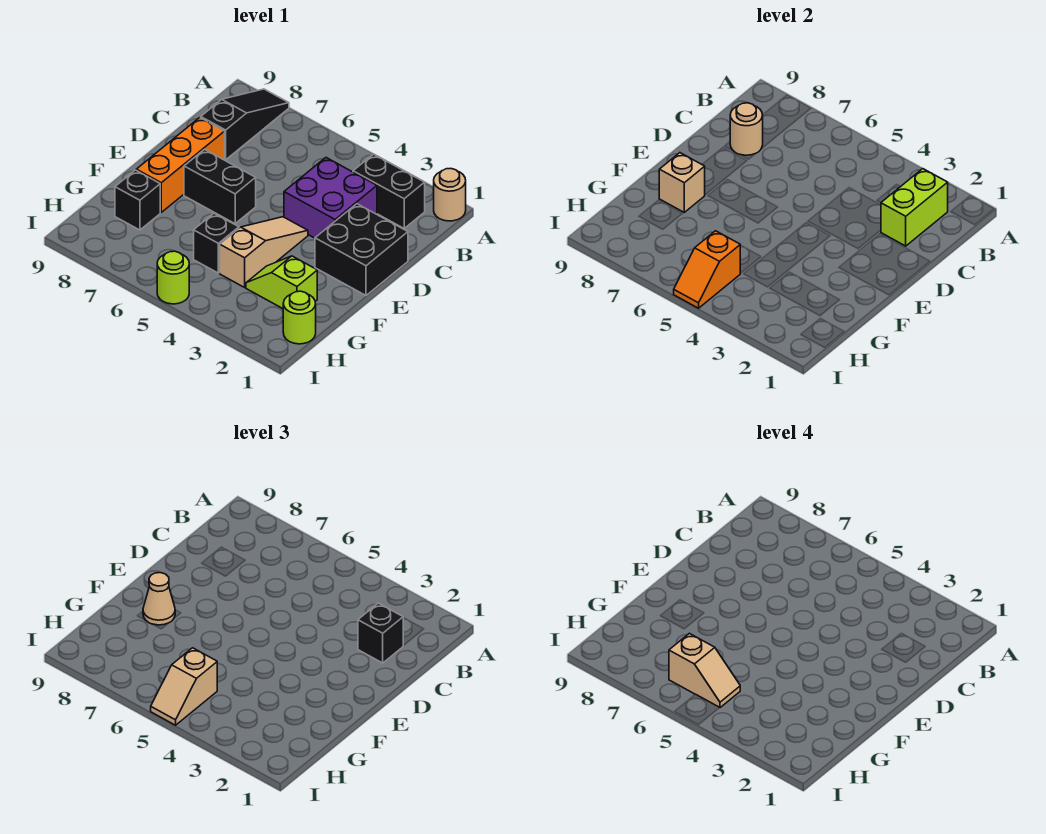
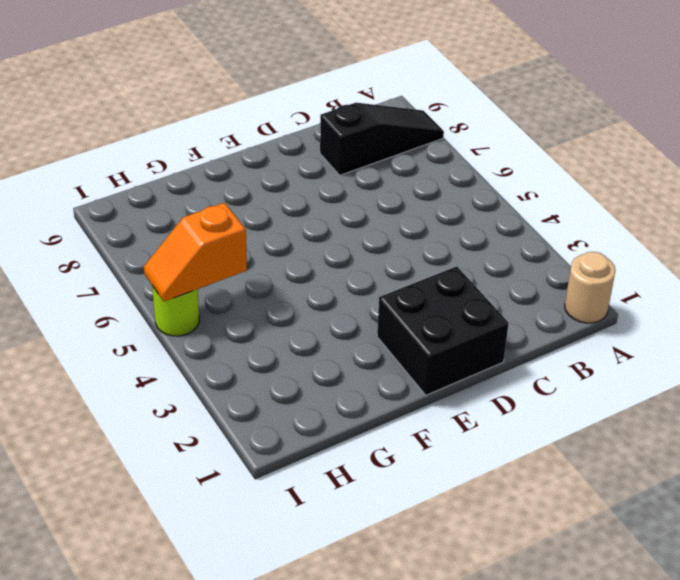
none -> black 1x2 brick [353,154,425,228]
none -> purple 2x2 brick [284,158,377,238]
none -> orange 1x3 brick [136,118,225,212]

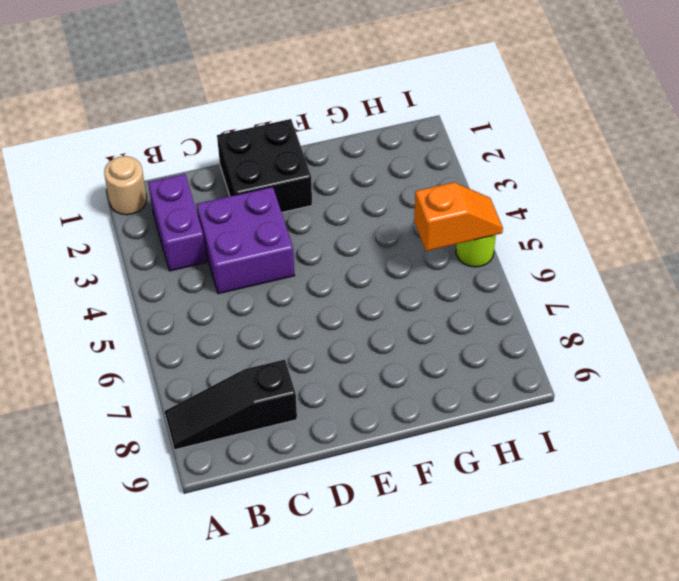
purple 1x2 brick [148,174,207,271] -> black 1x2 brick [353,154,425,228]
none -> orange 1x3 brick [136,118,225,212]
none -> tan 1x3 slope [220,217,308,287]
none -> black 1x2 brick [184,149,256,224]

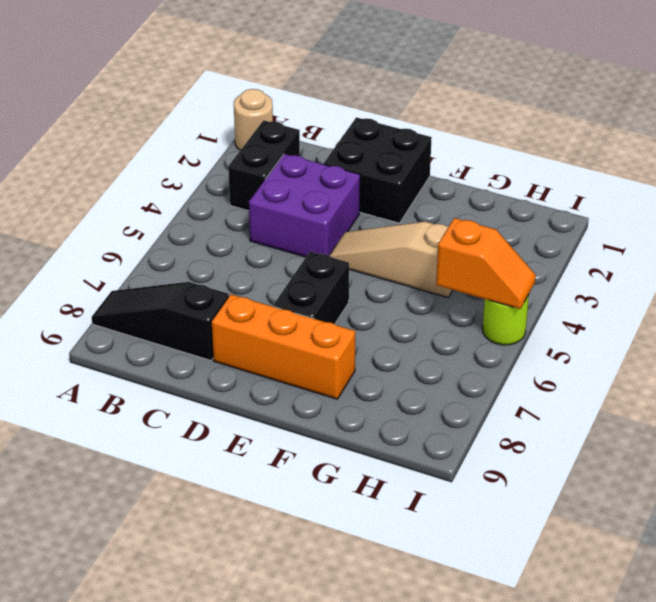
none -> lime 1x2 slope [246,256,317,309]
none -> black 1x1 brick [194,213,239,273]
none -> black 1x1 brick [115,170,160,230]

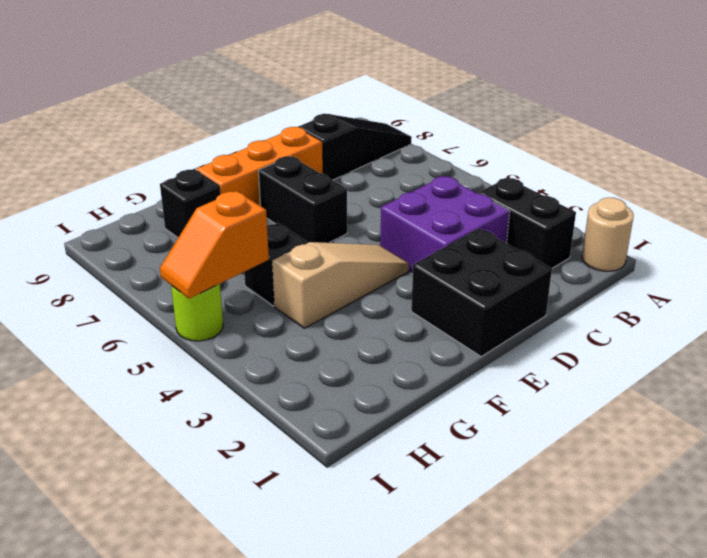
none -> lime 1x2 slope [246,256,317,309]
none -> lime 1x1 round brick [283,291,316,344]
none -> lime 1x2 brick [881,169,948,246]

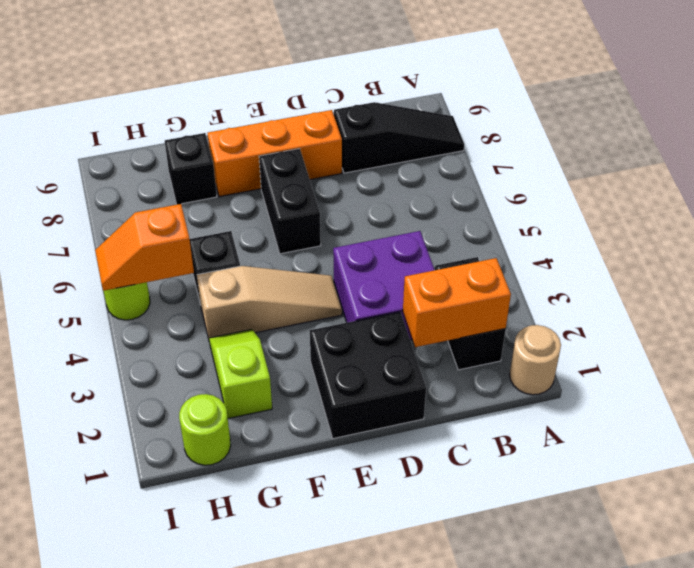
orange 1x2 brick [403,258,511,347] -> lime 1x2 brick [881,169,948,246]
none -> tan 1x1 round brick [730,103,763,155]
none -> tan 1x1 brick [659,153,705,212]
none -> black 1x1 brick [358,603,403,663]

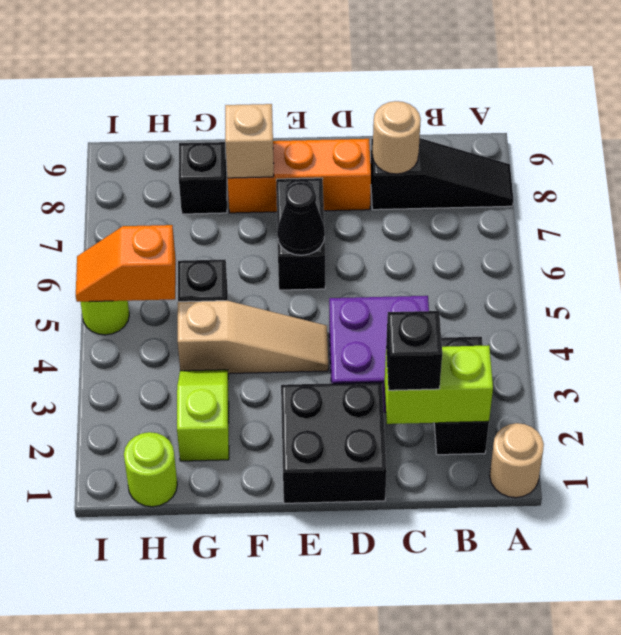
black 1x1 cone [277,182,325,255] -> none
none -> tan 1x1 cone [143,573,175,625]
none -> tan 1x2 slope [151,648,217,725]
none -> tan 1x2 slope [669,633,740,708]

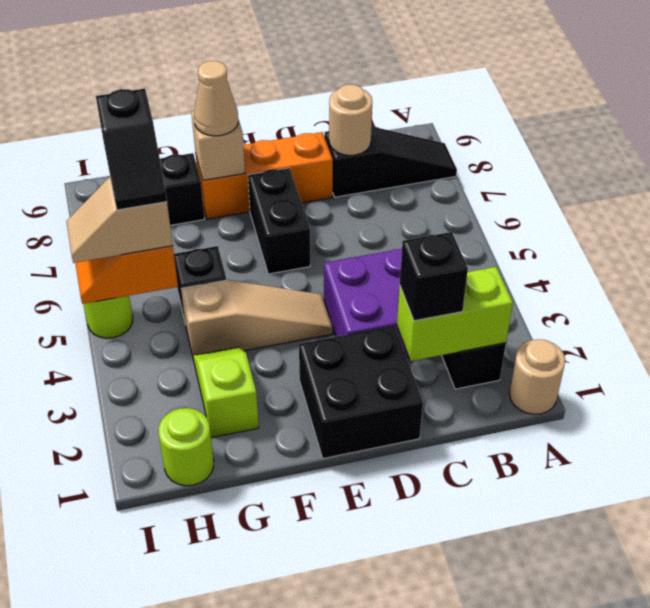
black 1x2 slope [96,89,167,210] -> tan 1x2 slope [669,633,740,708]

